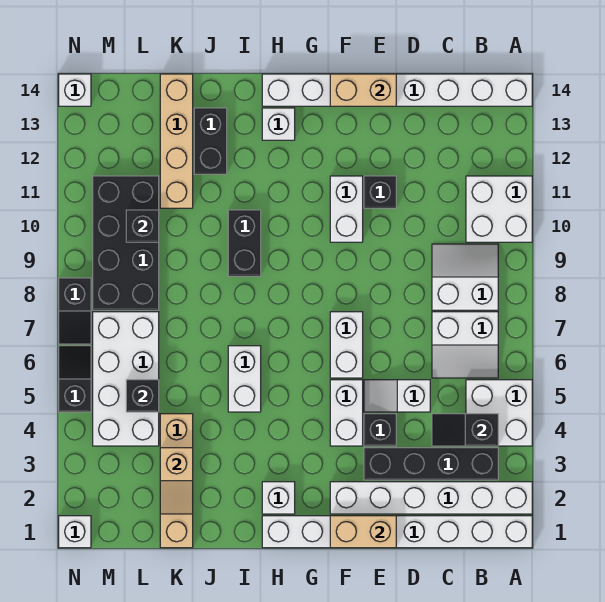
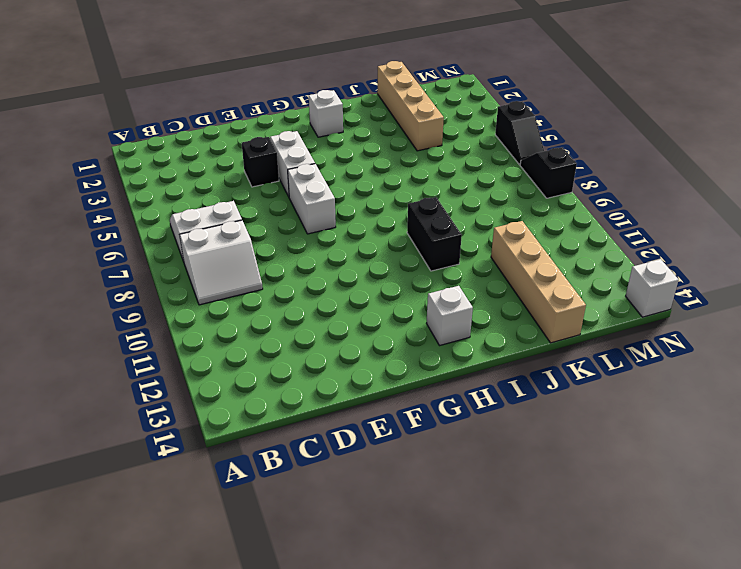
none -> white 1x8 brick [262,516,532,548]
none -> white 1x6 brick [330,482,532,514]
none -> white 2x2 brick [466,380,532,446]
none -> white 2x2 brick [466,176,532,242]

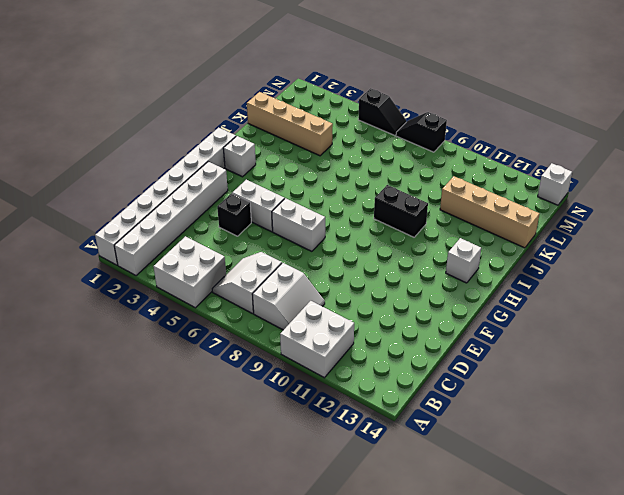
none -> white 1x8 brick [262,74,532,106]
none -> black 1x4 brick [364,448,498,480]
none -> white 1x2 slope [364,380,430,412]
none -> black 1x1 brick [364,176,396,208]

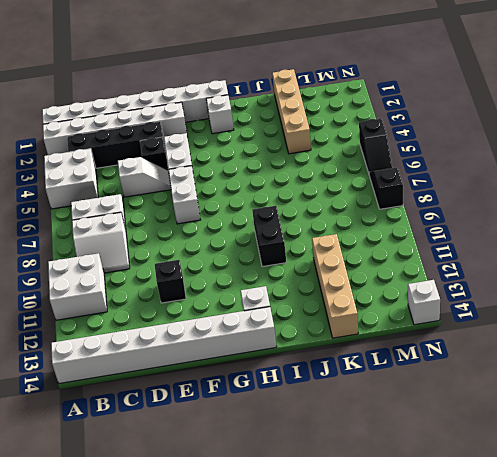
none -> white 1x2 brick [330,176,363,242]
none -> white 1x2 brick [228,346,261,412]
none -> black 1x2 brick [194,108,227,174]
none -> white 2x4 brick [93,312,159,446]

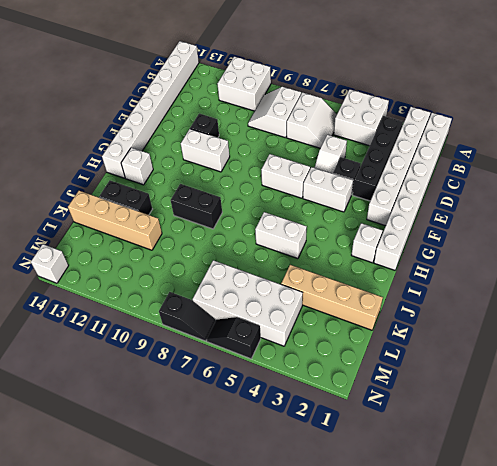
none -> black 2x4 brick [93,176,159,310]
none -> white 1x1 brick [59,516,91,548]
none -> black 1x2 slope [432,414,498,446]
none -> tan 1x2 brick [330,516,396,548]

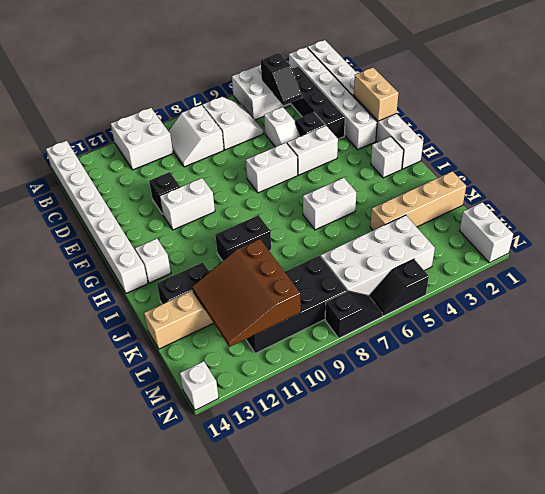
brown 3x3 slope [192,239,301,347] -> black 1x1 brick [126,210,159,242]
white 1x2 brick [459,202,513,263] -> white 1x1 brick [59,516,91,548]
none -> tan 1x2 brick [330,74,396,106]
none -> tan 1x2 slope [160,448,193,514]
none -> black 1x1 brick [126,380,159,412]

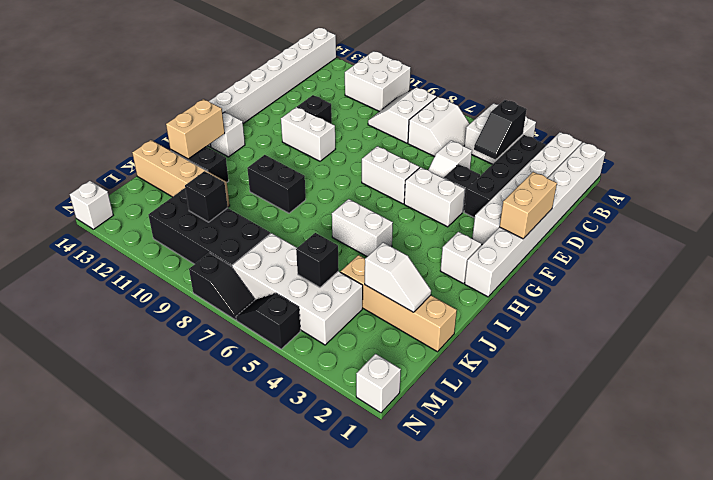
tan 1x2 brick [166,99,225,159] -> tan 1x2 brick moved to [330,74,396,106]
white 1x2 slope [365,242,431,312] -> tan 1x2 slope [160,448,193,514]

